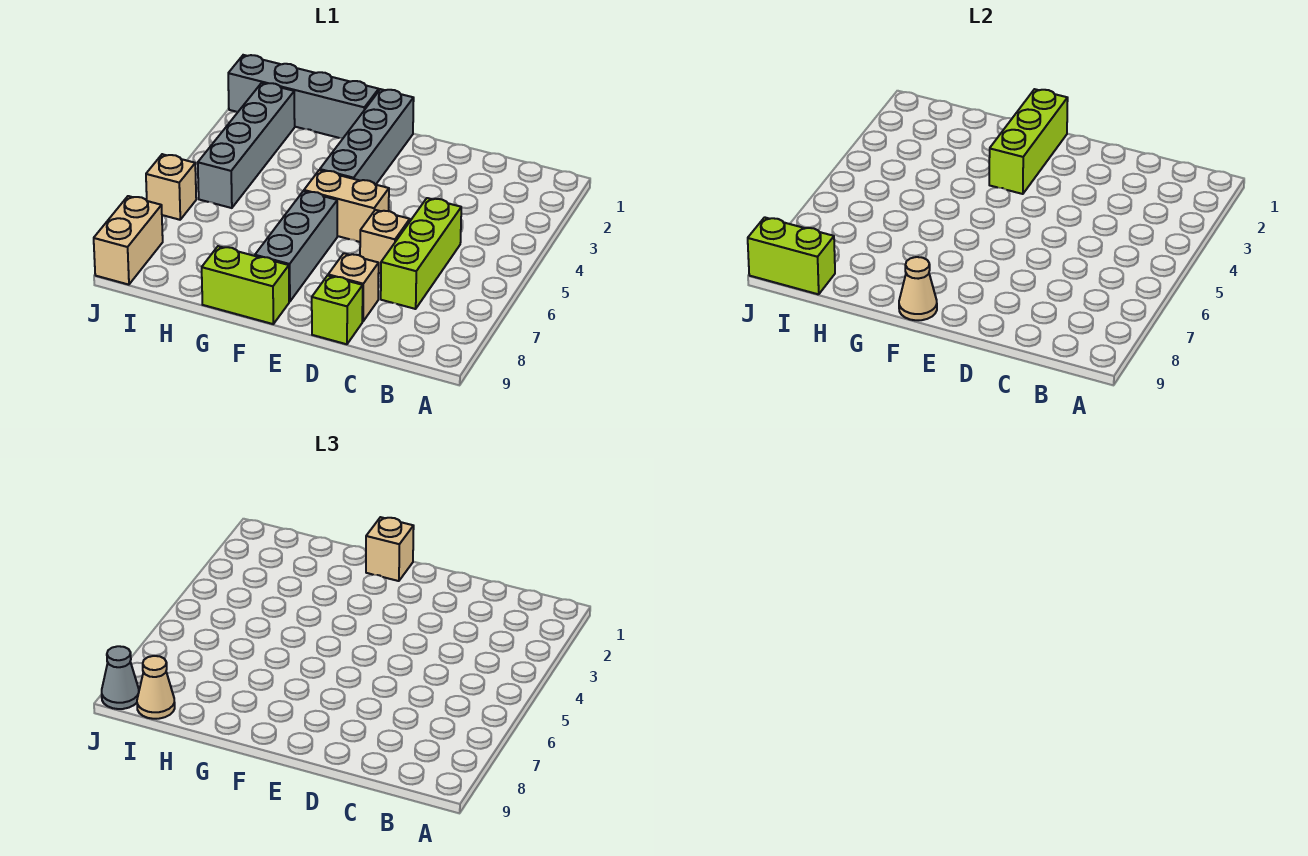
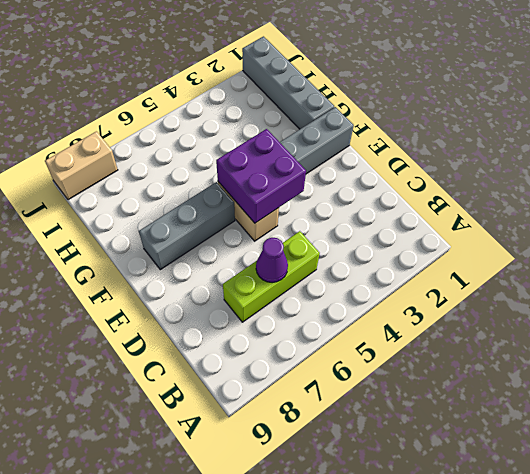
purple 1x1 cone [256,238,288,283] -> none
purple 2x2 brick [216,129,306,223] -> none
none -> tan 1x1 brick [360,210,410,273]
none -> tan 1x1 brick [328,253,379,321]
none -> lime 1x1 brick [312,276,363,344]

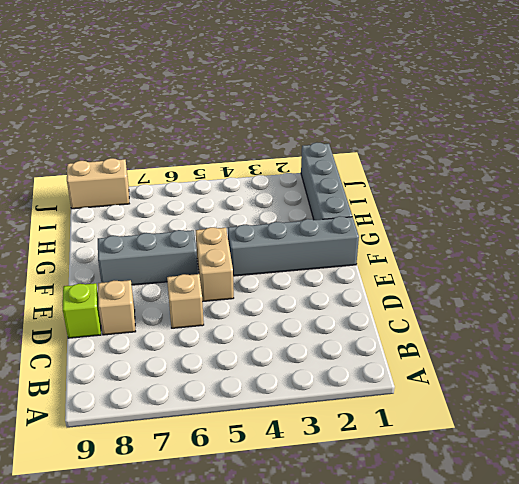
none -> lime 1x3 brick [381,198,461,309]
none -> lime 1x2 brick [202,246,289,324]
none -> grey 1x4 brick [198,83,295,208]

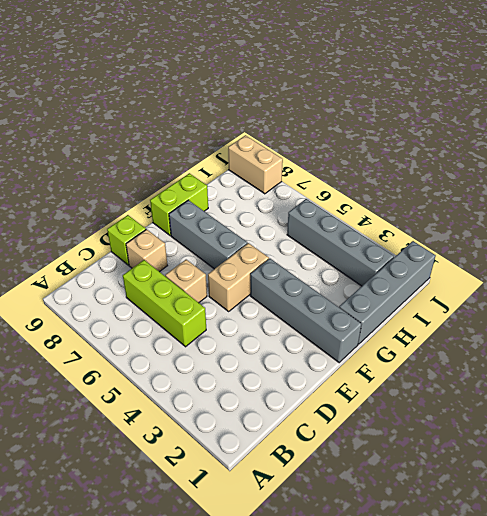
none -> tan 1x1 brick [146,154,196,220]
none -> lime 1x3 brick [989,89,1068,194]
none -> tan 1x1 cone [899,257,937,320]

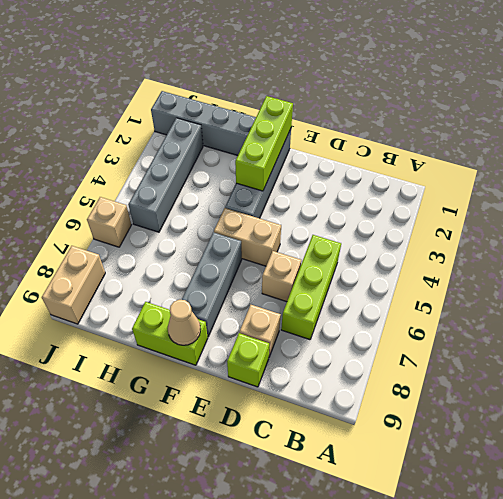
none -> lime 1x2 brick [748,217,835,294]
none -> tan 1x1 brick [366,517,414,581]
none -> tan 1x1 cone [137,656,175,719]

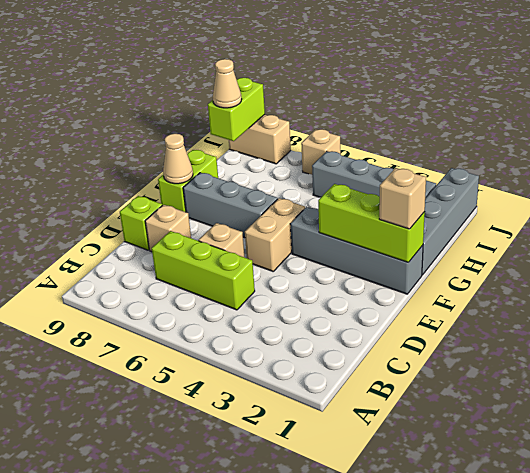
none -> grey 1x1 cone [102,646,139,709]

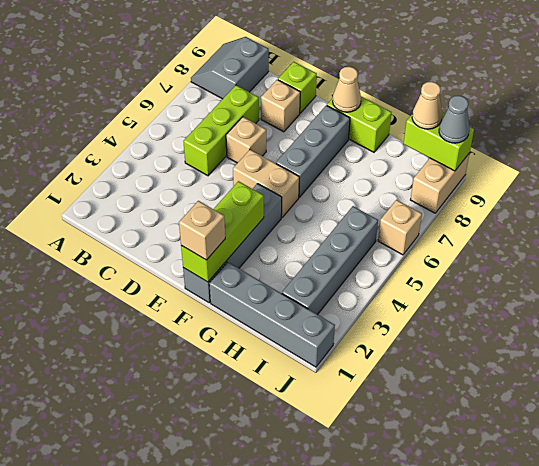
grey 2x2 slope [191,37,269,99] -> none

